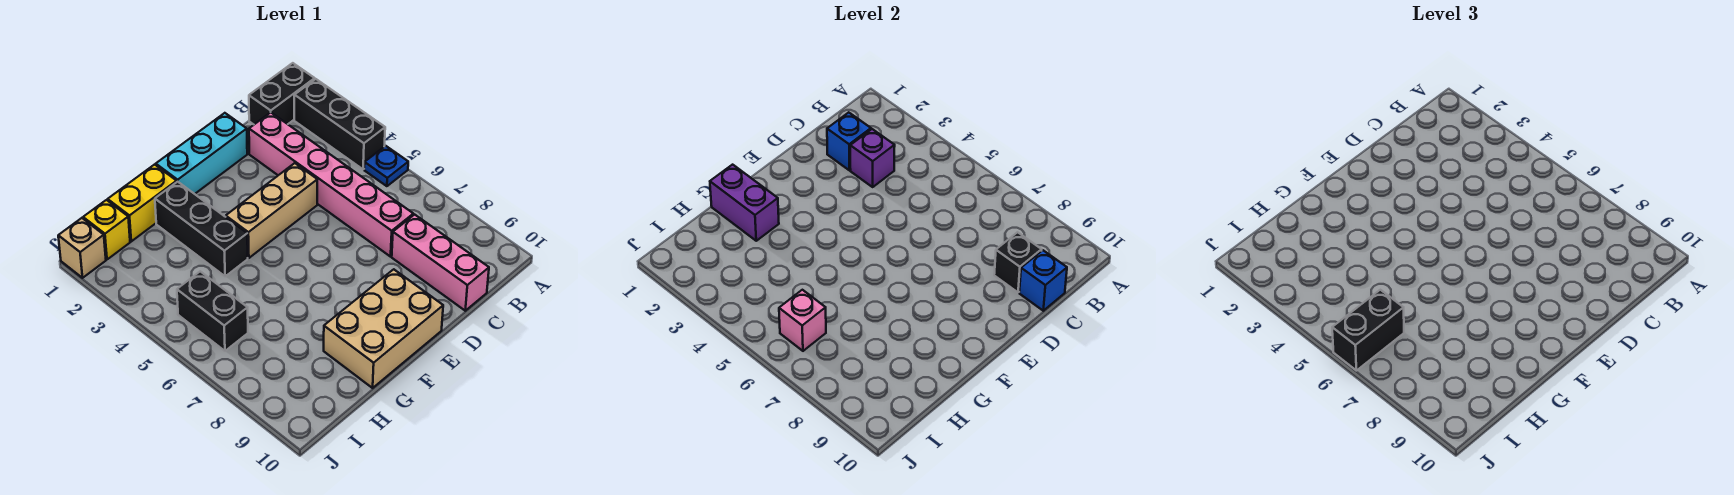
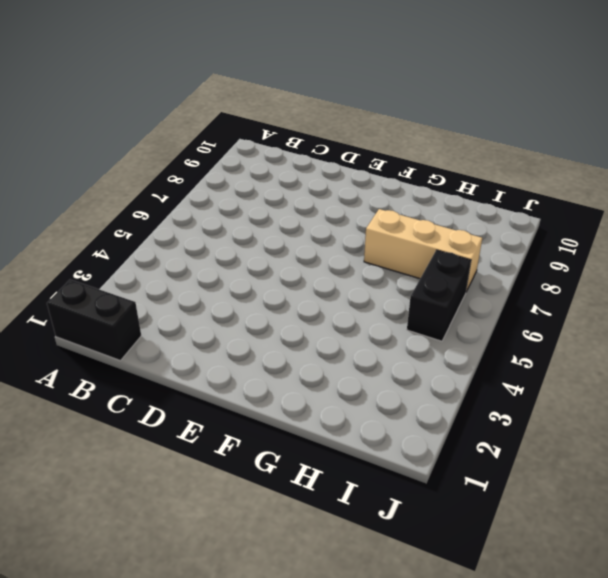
tan 1x3 brick [364,209,482,291] -> tan 1x3 brick moved to [226,163,317,258]
none -> black 1x3 brick [294,79,385,169]
none -> blue 1x1 plate [364,146,408,186]
none -> pink 1x6 brick [249,112,413,257]

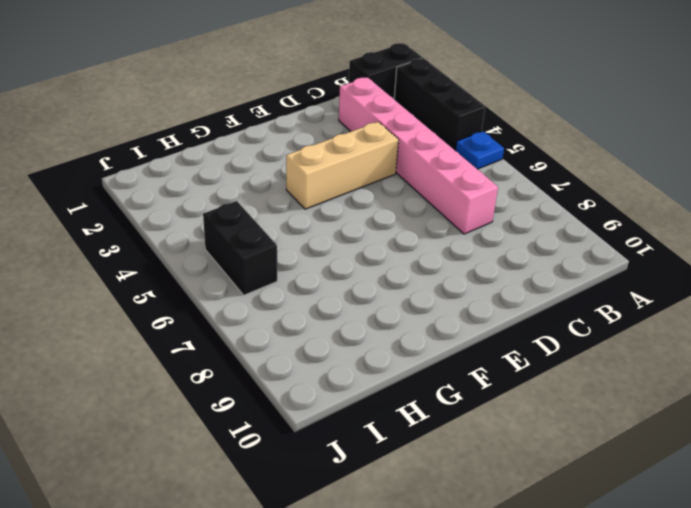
none -> pink 1x3 brick [392,215,489,311]
none -> cyan 1x3 brick [156,113,247,194]
none -> tan 2x3 brick [324,269,443,388]

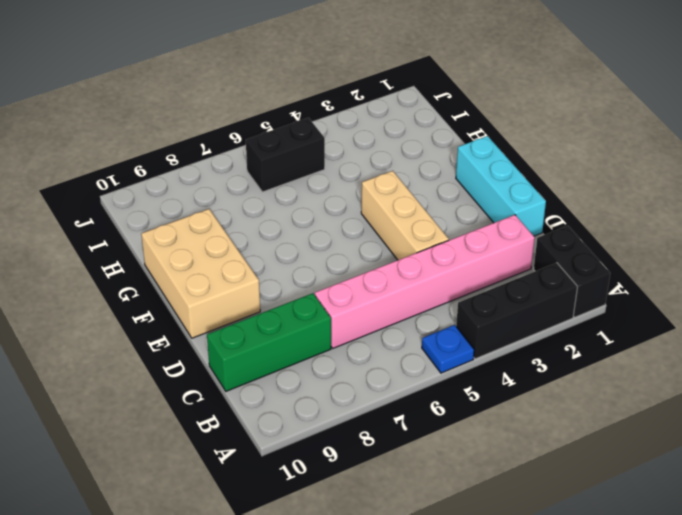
green 1x3 brick [207,293,331,391] -> pink 1x3 brick [392,215,489,311]
none -> yellow 1x2 brick [108,165,177,241]
none -> black 1x3 brick [155,182,248,276]
none -> yellow 1x1 brick [83,200,130,259]

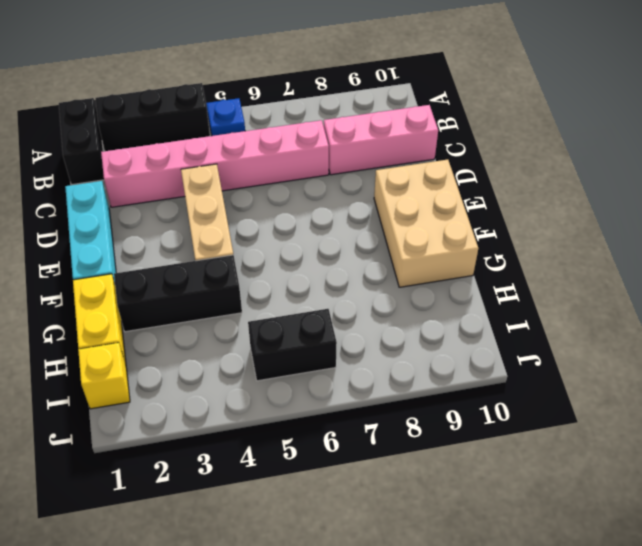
none -> tan 1x1 brick [58,218,106,278]
none -> blue 1x1 brick [827,112,871,170]
none -> purple 1x1 brick [850,129,895,187]

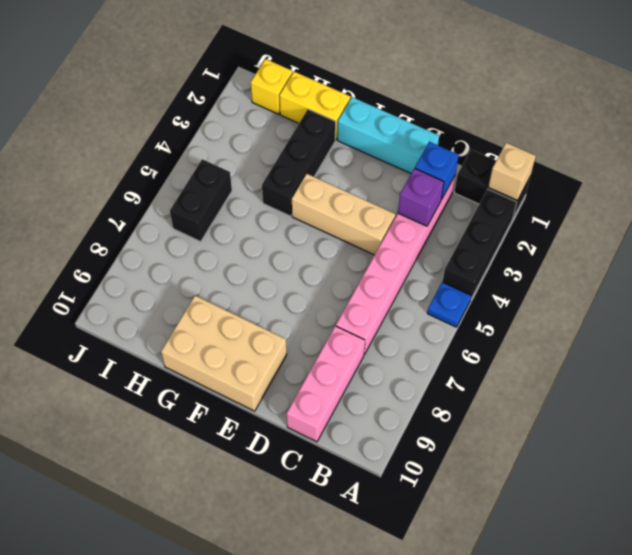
tan 1x1 brick [488,143,536,201] -> tan 1x1 brick moved to [58,218,106,278]
none -> black 1x1 brick [994,232,1042,292]
none -> blue 1x1 brick [1019,250,1067,311]
none -> purple 1x2 brick [710,165,779,241]

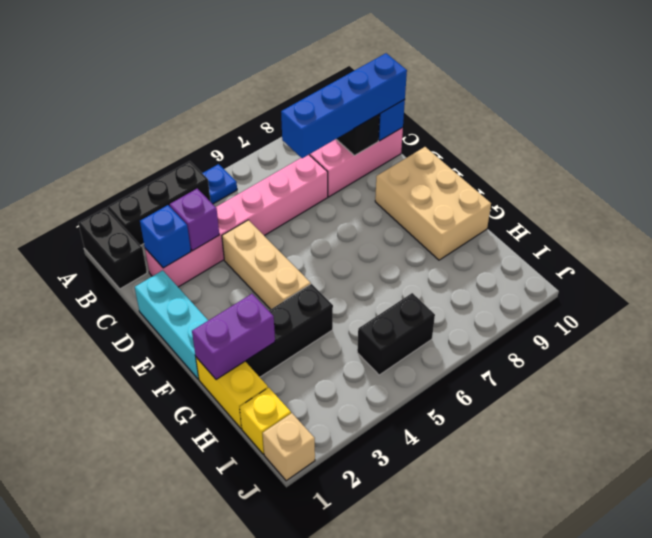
blue 1x4 brick [281,53,407,158] -> none
none -> pink 1x1 brick [779,290,826,351]
none -> black 1x2 brick [1332,290,1404,371]

